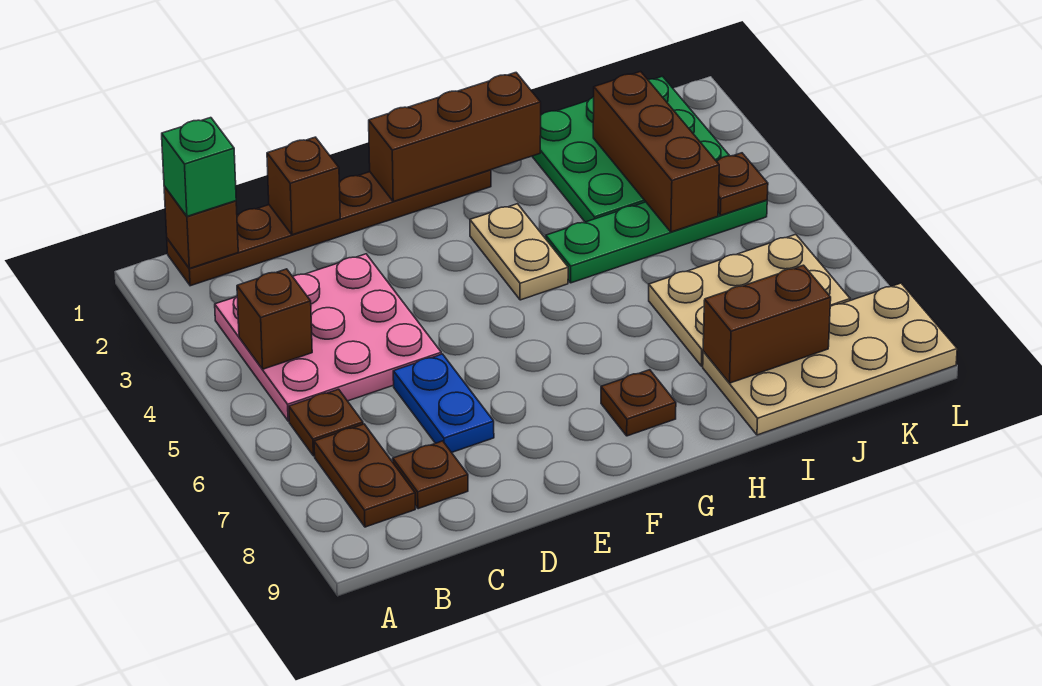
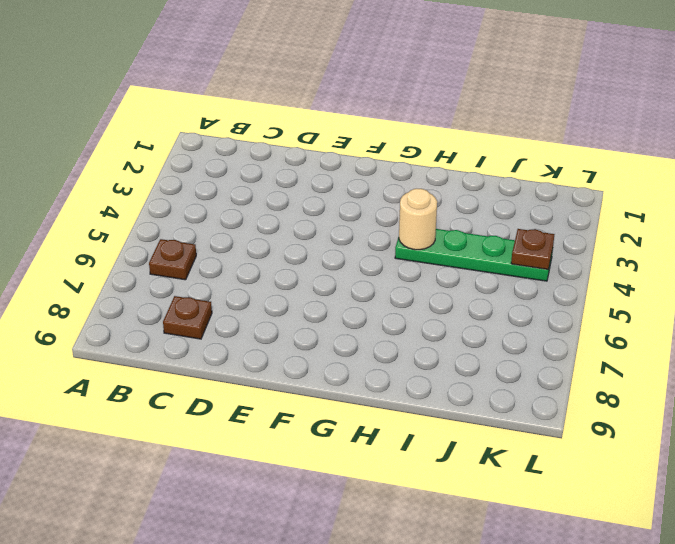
tan 1x1 round brick [399,189,437,250] -> none
none -> brown 1x6 plate [167,170,491,286]
none -> pink 3x3 plate [215,254,441,421]
none -> brown 1x2 plate [314,424,415,527]

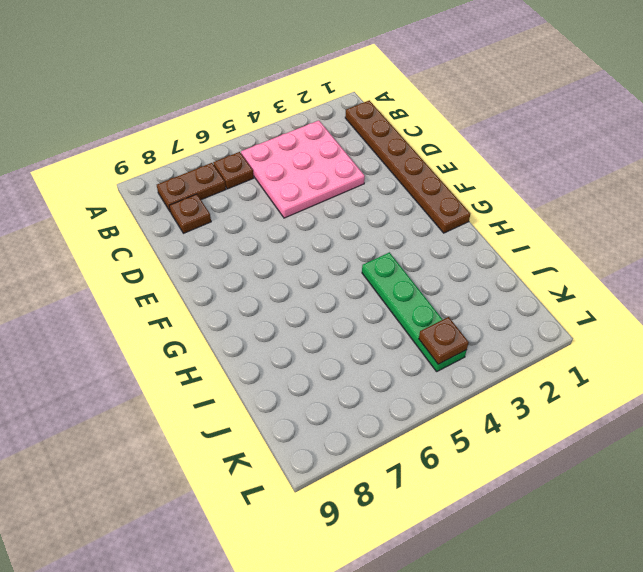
none -> blue 1x2 plate [393,354,494,453]
none -> tan 1x2 plate [470,204,568,300]
none -> brown 1x1 plate [601,370,676,436]

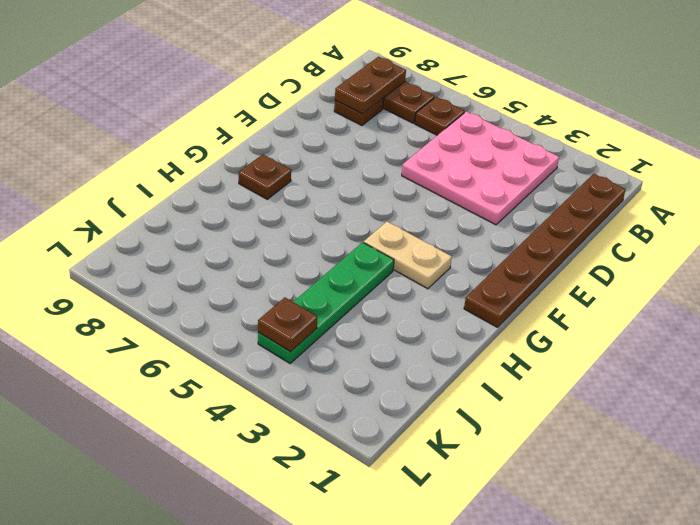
brown 1x2 plate [335,57,406,114] -> none
none -> blue 1x2 plate [393,354,494,453]
none -> green 3x3 plate [532,76,729,222]
none -> tan 2x3 plate [649,234,850,366]

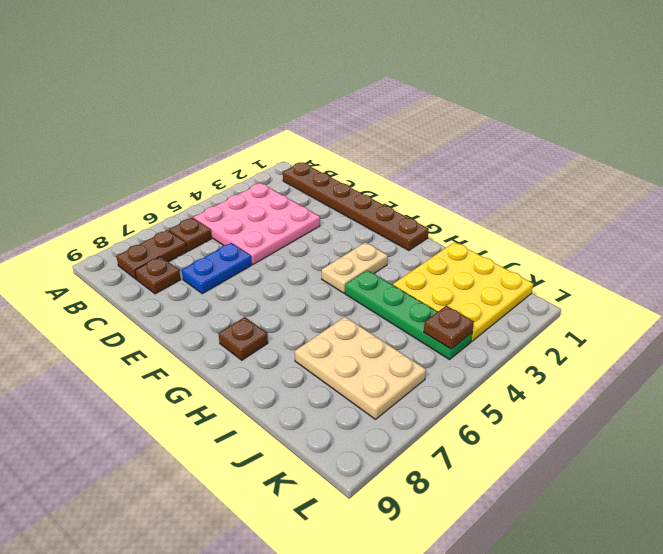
yellow 3x3 plate [393,242,533,342] -> green 3x3 plate [532,76,729,222]
none -> tan 2x4 plate [703,283,957,435]
none -> brown 1x1 brick [164,186,238,269]
none -> brown 1x1 brick [237,269,312,369]

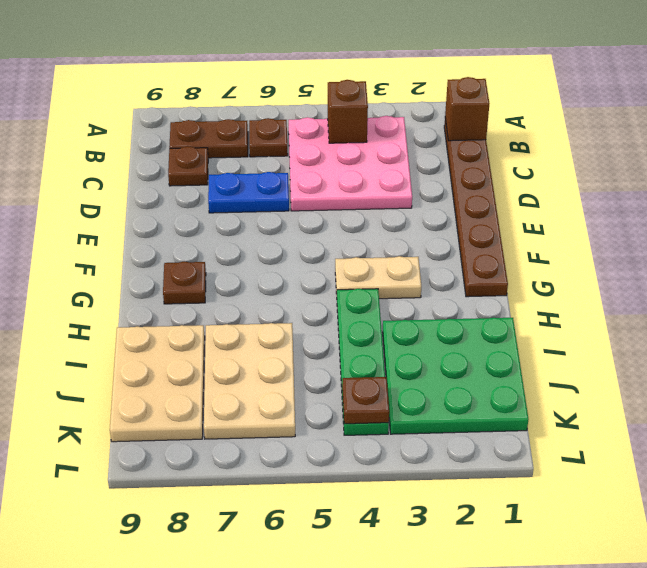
tan 2x3 plate [110,325,205,442] -> tan 2x4 plate [703,283,957,435]
none -> brown 1x1 brick [267,137,340,235]
none -> brown 1x3 brick [369,73,541,202]
none -> brown 1x2 brick [703,265,831,383]

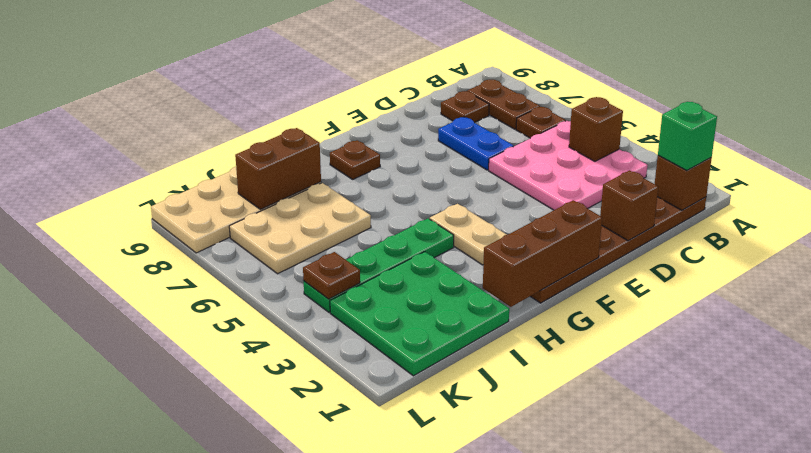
none -> brown 1x3 brick [593,71,719,232]

